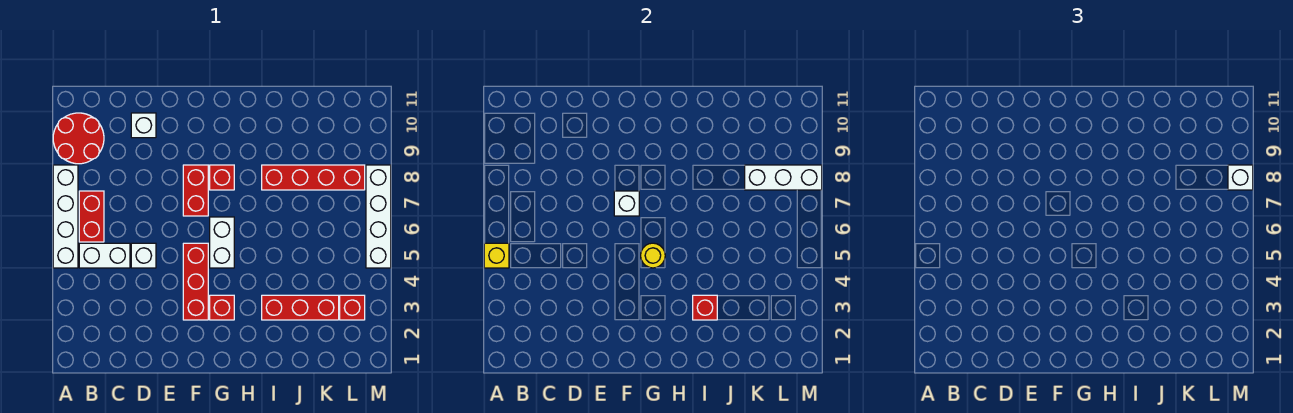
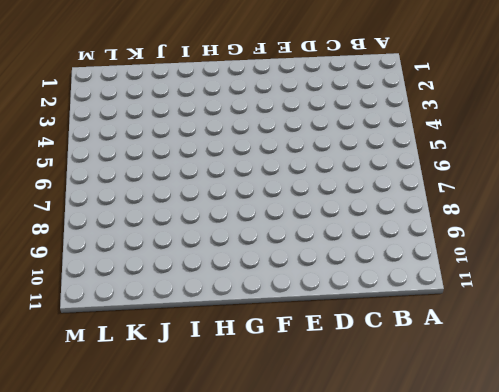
none -> white 1x4 brick [53,165,78,268]
none -> red 2x2 round brick [53,113,104,164]
none -> white 1x2 brick [79,243,130,268]

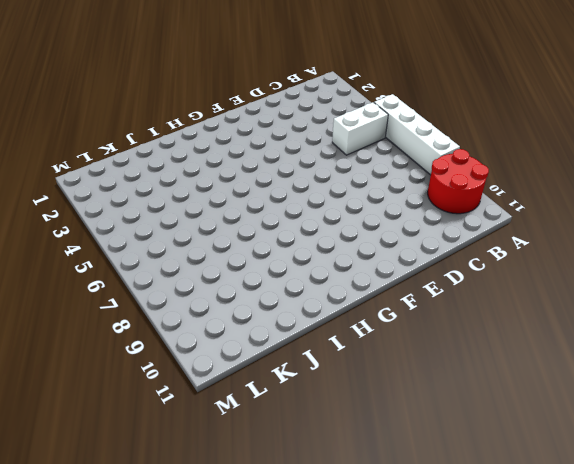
none -> red 1x2 brick [79,191,104,242]
none -> white 1x1 brick [131,243,156,268]
none -> white 1x1 brick [131,113,156,138]

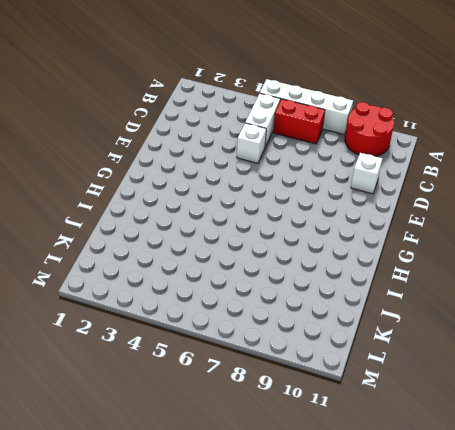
none -> red 1x3 brick [183,243,208,320]
none -> red 1x2 brick [183,165,208,216]
none -> red 1x1 brick [210,295,234,320]

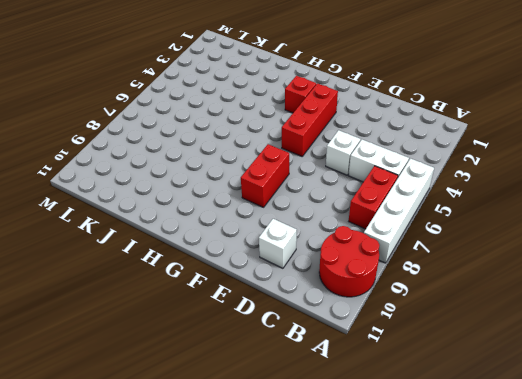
none -> white 1x2 brick [210,217,234,268]
none -> red 1x1 brick [210,165,234,190]
none -> red 1x3 brick [262,295,339,320]

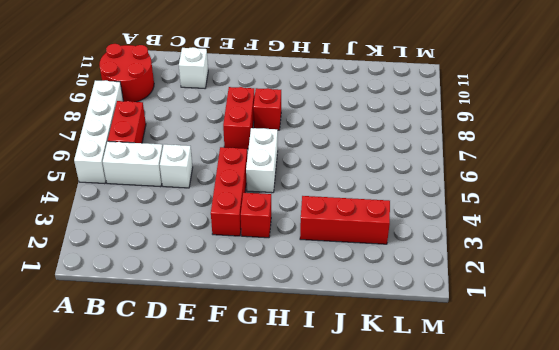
none -> red 1x4 brick [262,165,365,190]
none -> red 1x1 brick [340,295,365,320]
none -> white 1x4 brick [366,165,391,268]

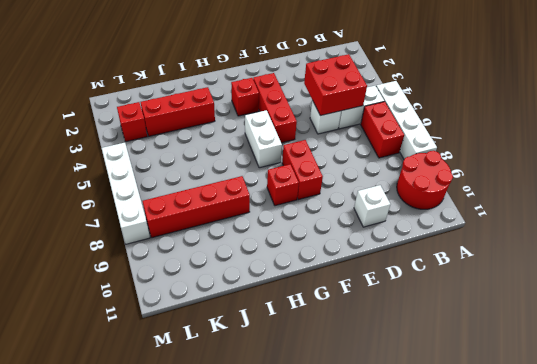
red 2x2 brick [304,54,367,116] -> none
none -> yellow 1x1 brick [484,243,509,268]
none -> white 1x1 brick [614,191,639,216]
none -> yellow 1x1 round brick [641,243,665,268]

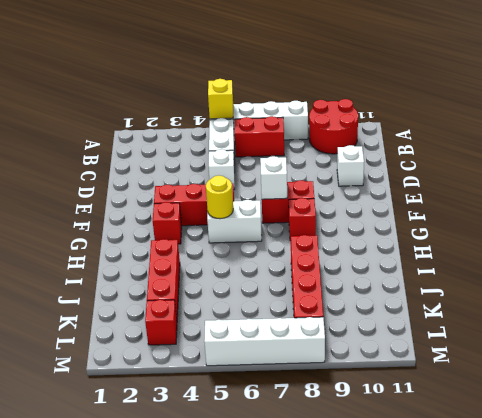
none -> red 1x1 brick [693,295,717,320]
none -> white 1x3 brick [745,165,822,190]
none -> white 1x1 brick [1228,165,1253,190]

